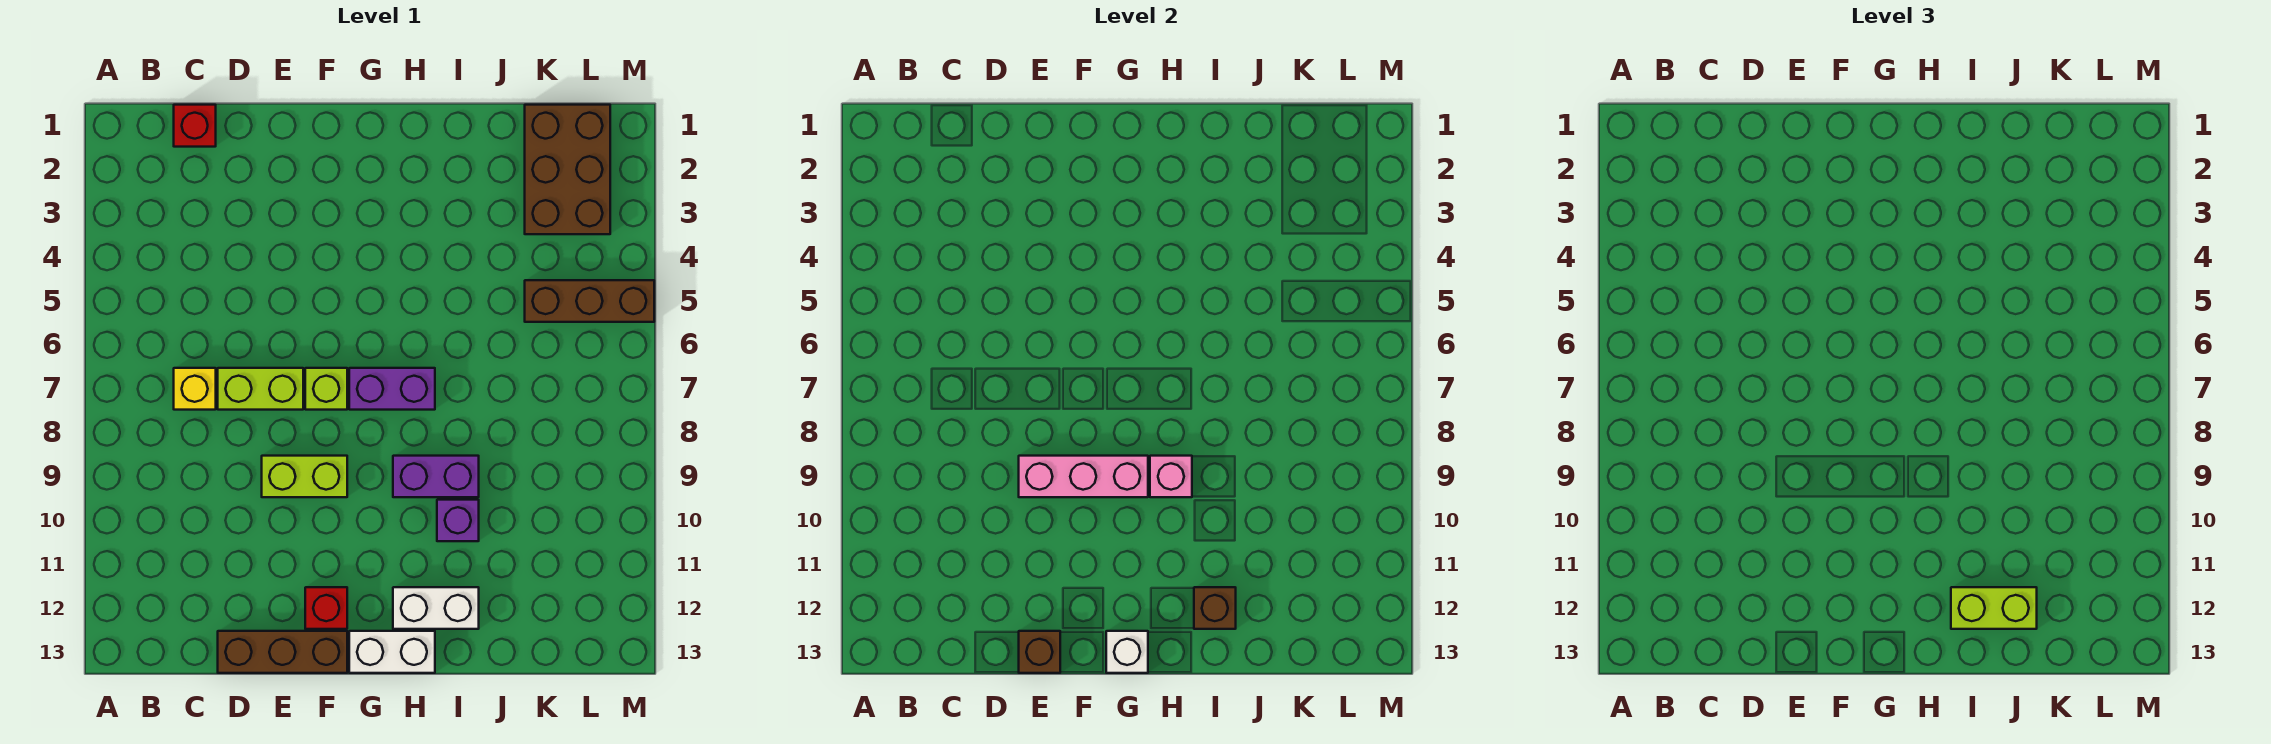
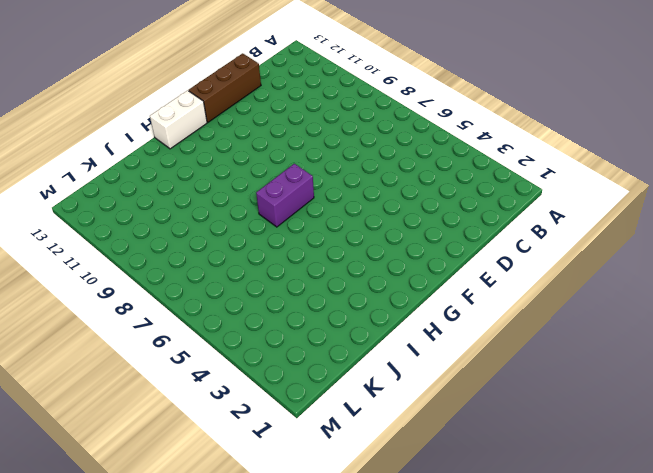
none -> red 1x1 brick [174,105,216,147]
none -> yellow 1x1 brick [174,368,216,410]
none -> lime 1x2 brick [218,368,303,410]

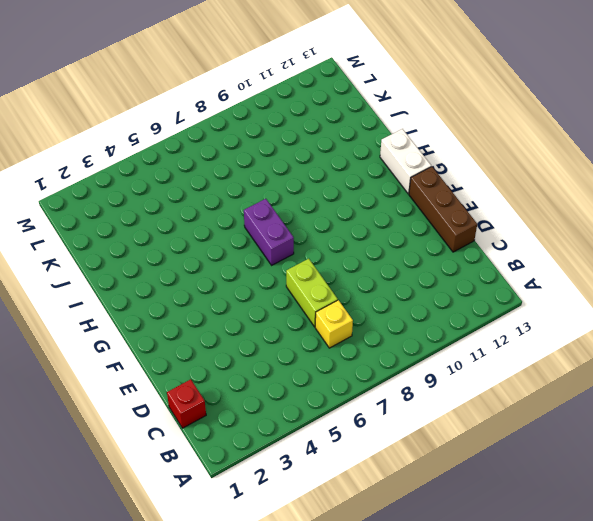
none -> lime 1x2 brick [262,456,347,497]
none -> lime 1x1 brick [305,368,347,410]
none -> red 1x1 brick [305,587,347,629]

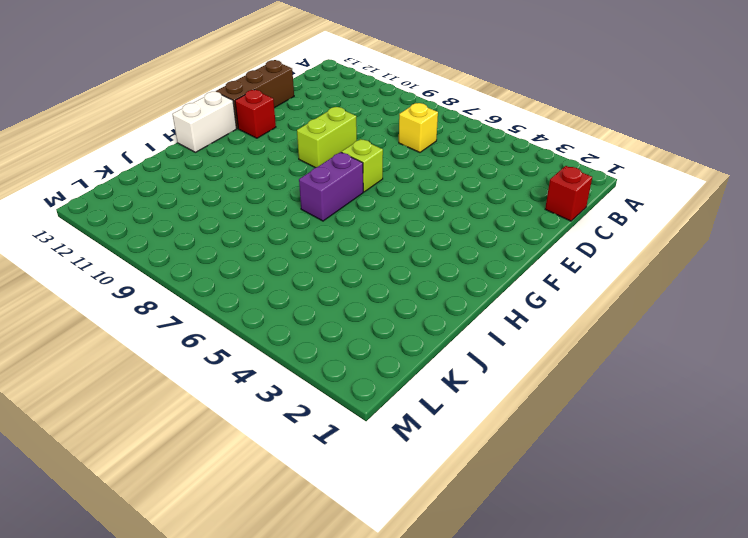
none -> lime 1x2 brick [218,368,303,410]
none -> purple 1x2 brick [393,456,479,497]
none -> white 1x2 brick [393,587,479,629]

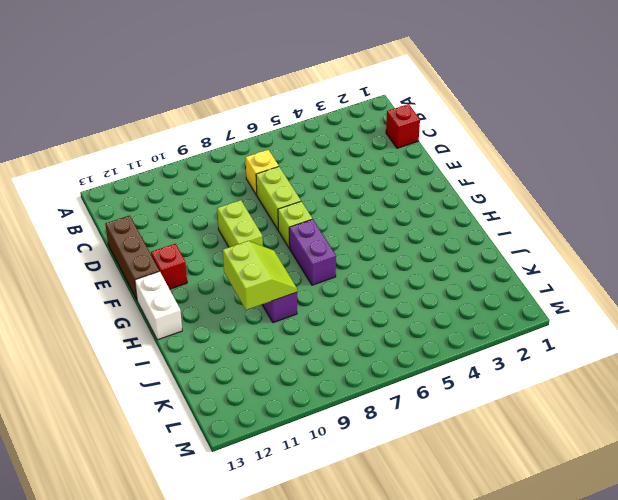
lime 2x2 slope [223,241,297,310] -> pink 1x1 brick [1150,456,1192,497]
none -> white 1x2 brick [393,587,479,629]
none -> purple 1x1 brick [437,500,479,541]
none -> brown 2x3 brick [525,105,610,234]

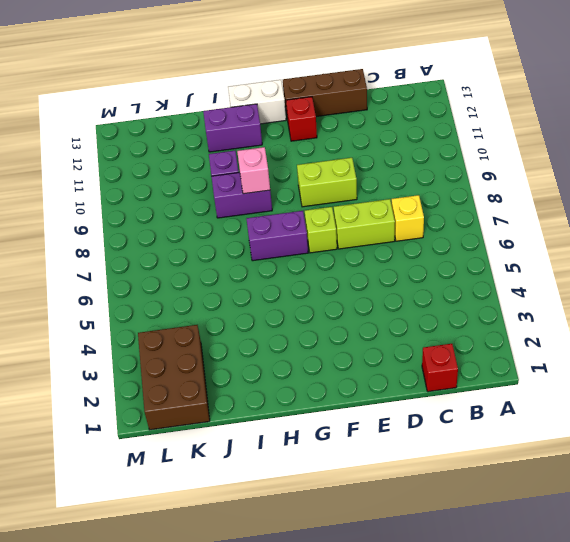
purple 1x2 brick [203,104,262,152] -> white 1x2 brick [393,587,479,629]
none -> brown 1x3 brick [525,280,654,322]
none -> pink 1x3 brick [1019,456,1148,497]
none -> brown 1x1 brick [1019,631,1060,673]

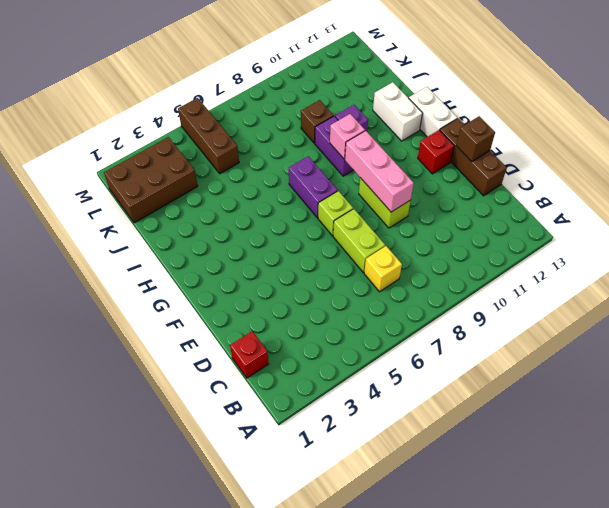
brown 1x1 brick [301,100,334,143] -> brown 1x1 brick moved to [1194,587,1236,629]
none -> white 1x1 brick [1106,631,1148,673]
none -> lime 1x2 brick [1951,587,2037,629]

